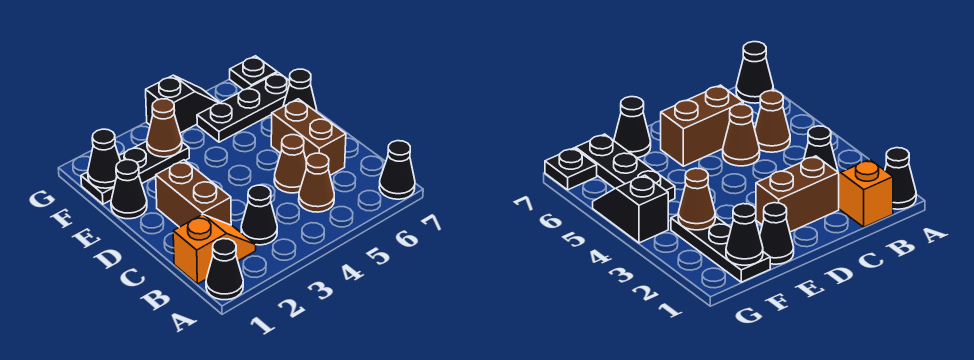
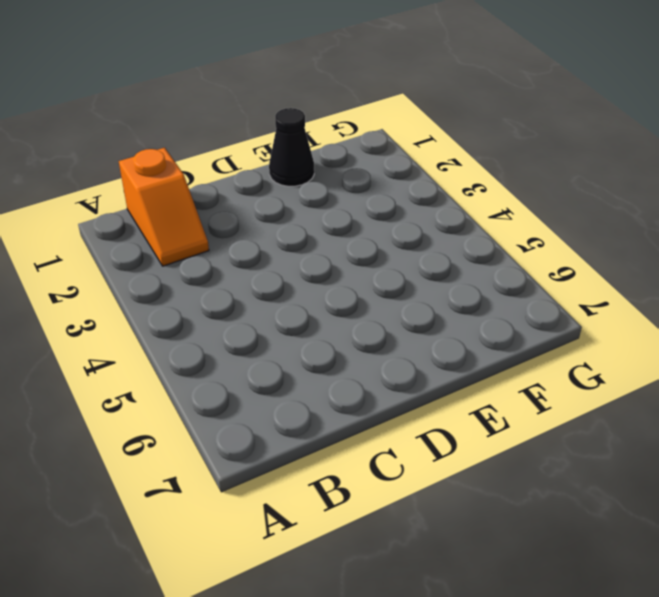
none -> black 1x1 cone [206,239,243,300]
none -> black 1x1 cone [379,141,415,199]
none -> black 1x1 cone [241,185,277,245]

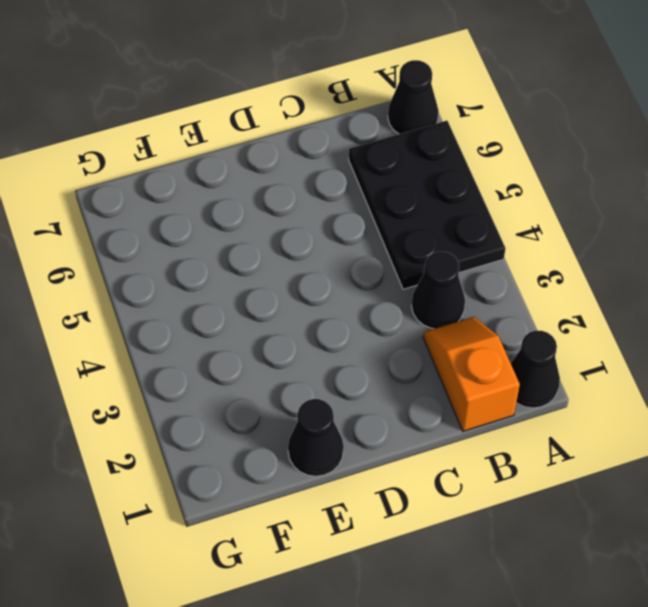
black 2x3 plate [349,121,505,289] -> brown 1x1 cone [299,153,334,212]
none -> brown 1x2 brick [156,160,231,227]
none -> brown 1x1 cone [274,135,306,193]
none -> brown 1x2 brick [271,99,346,175]

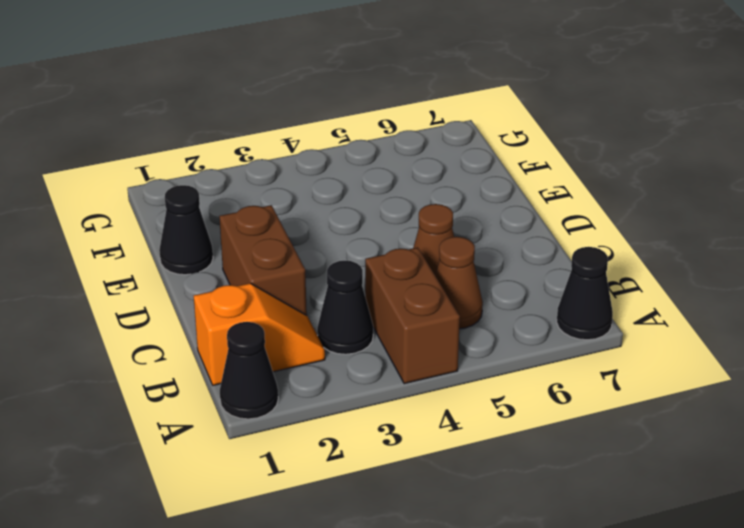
brown 1x2 brick [365,248,460,384] -> brown 1x2 brick moved to [271,99,346,175]
none -> black 1x1 cone [283,69,317,111]
none -> black 1x3 plate [81,141,189,204]
none -> black 1x3 plate [197,73,290,142]

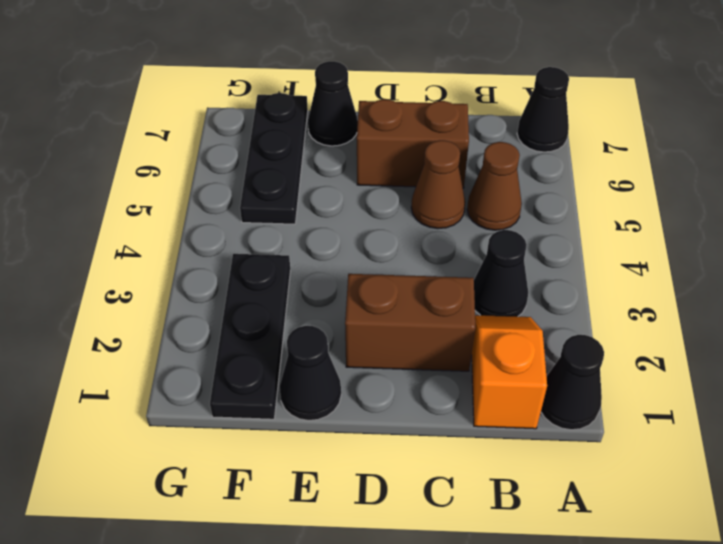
none -> black 1x2 slope [146,75,220,133]
none -> black 1x1 plate [230,56,277,90]
none -> black 1x1 cone [88,129,120,188]

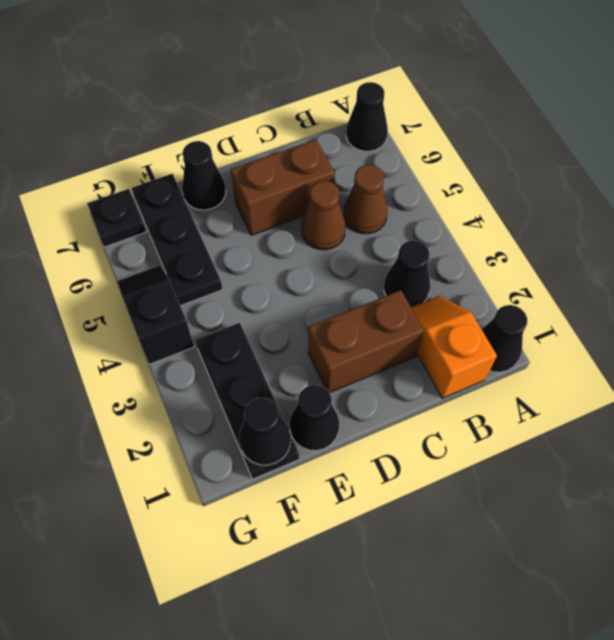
none -> brown 1x1 cone [147,99,182,157]

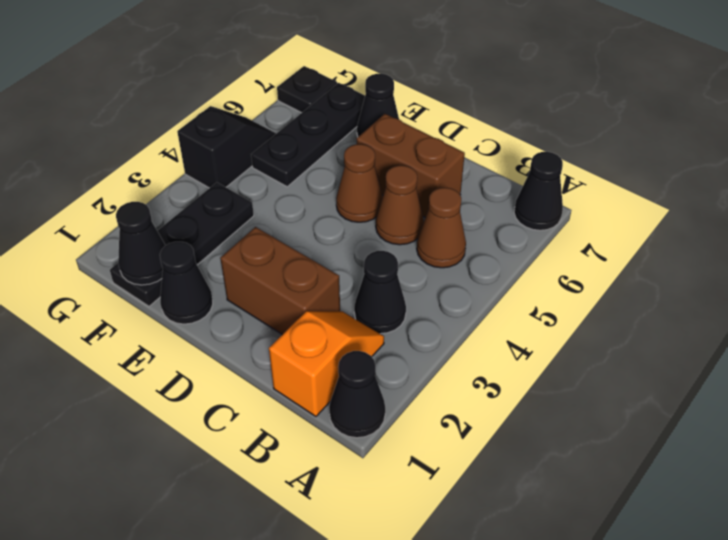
brown 1x1 cone [336,144,383,222] -> brown 1x1 cone moved to [147,99,182,157]

